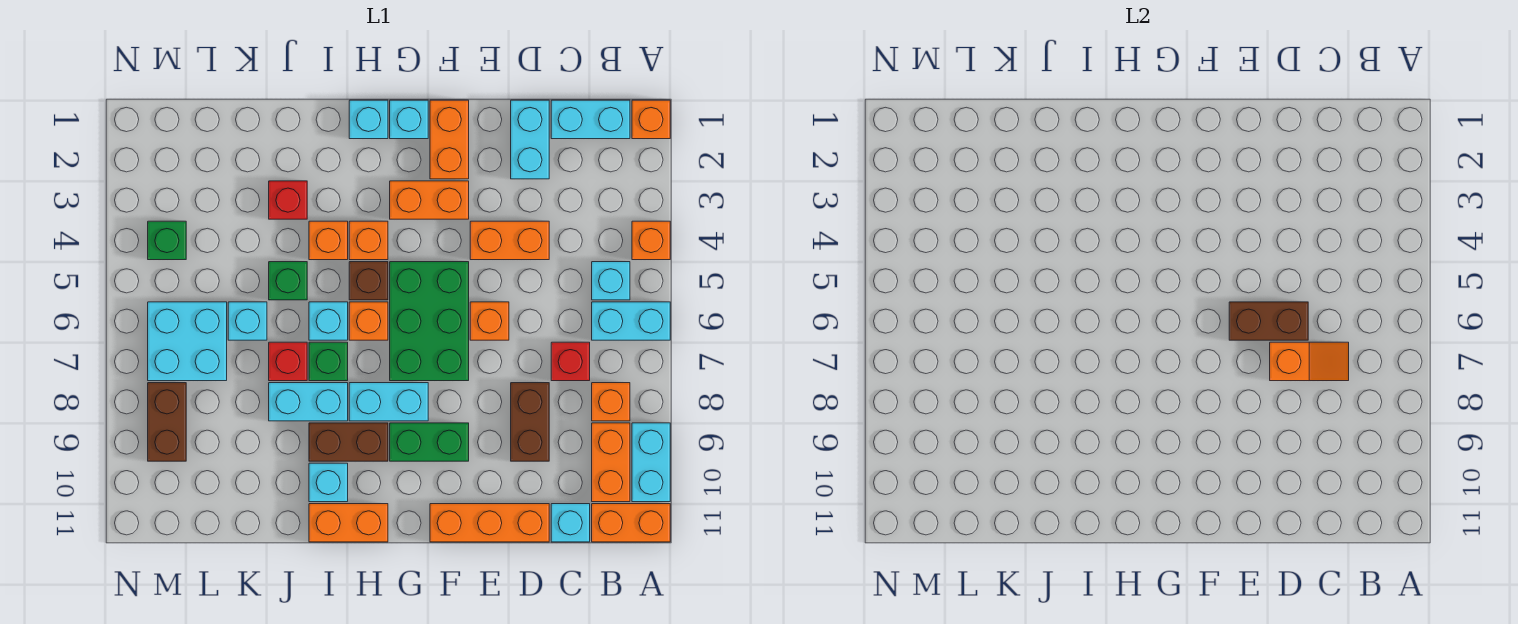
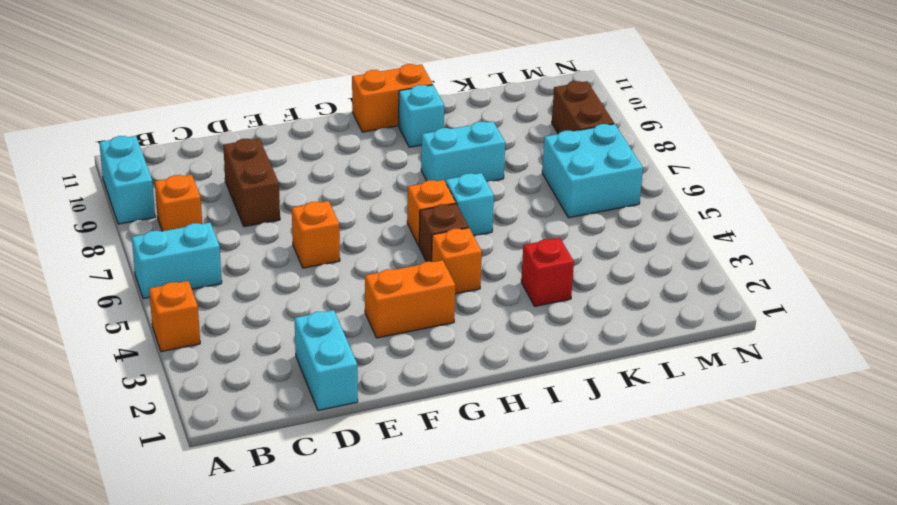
none -> orange 1x1 brick [632,100,670,139]
none -> orange 1x2 brick [592,504,670,542]
none -> cyan 1x2 brick [551,100,630,139]
none -> cyan 1x1 brick [592,262,630,300]

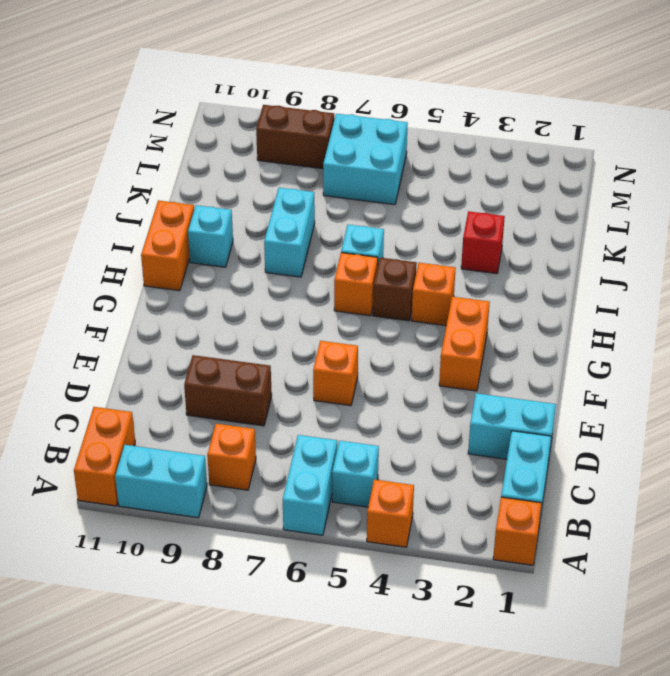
none -> orange 1x2 brick [592,423,630,502]
none -> red 1x1 brick [551,342,590,381]
none -> cyan 1x1 brick [551,504,590,542]
none -> orange 1x2 brick [470,221,549,260]

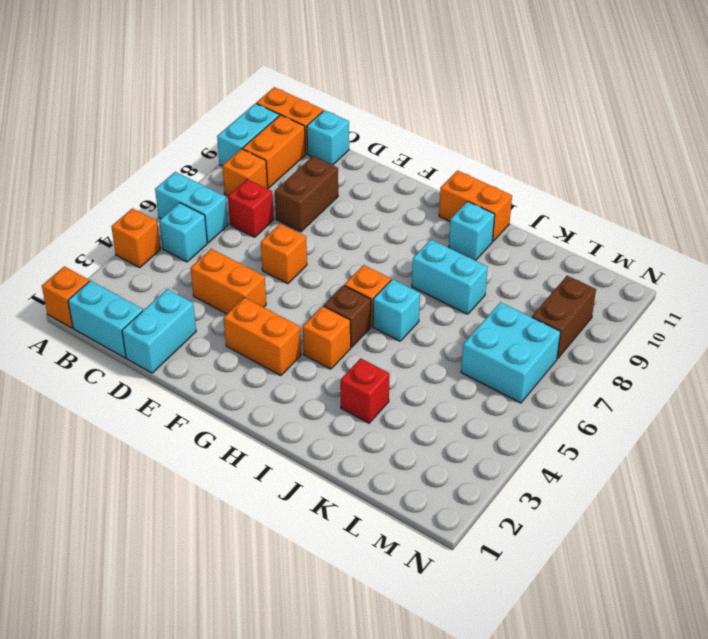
none -> orange 1x3 brick [430,504,549,542]
none -> orange 1x2 brick [430,100,469,179]
none -> green 2x3 brick [390,262,469,381]
none -> green 1x2 brick [390,423,469,461]

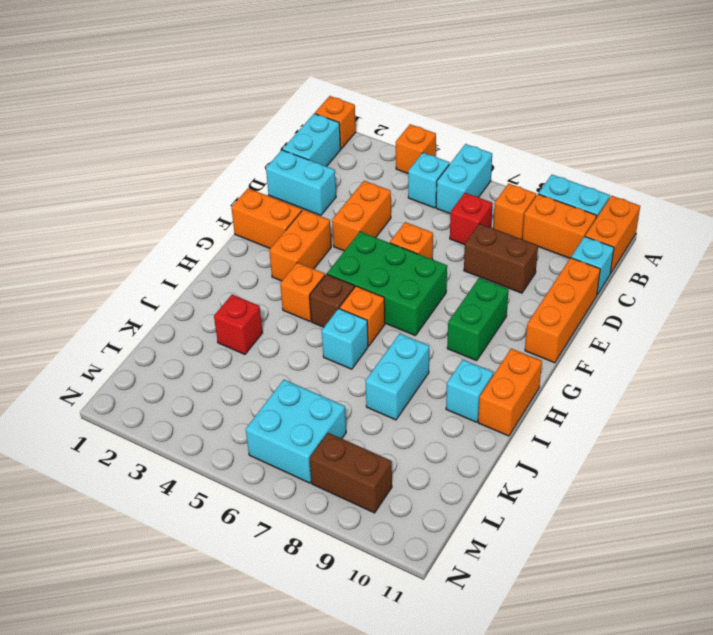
none -> cyan 1x1 brick [390,100,428,139]
none -> cyan 1x2 brick [349,383,428,421]
none -> cyan 1x1 brick [349,100,388,139]
none -> brown 1x2 brick [309,423,388,461]

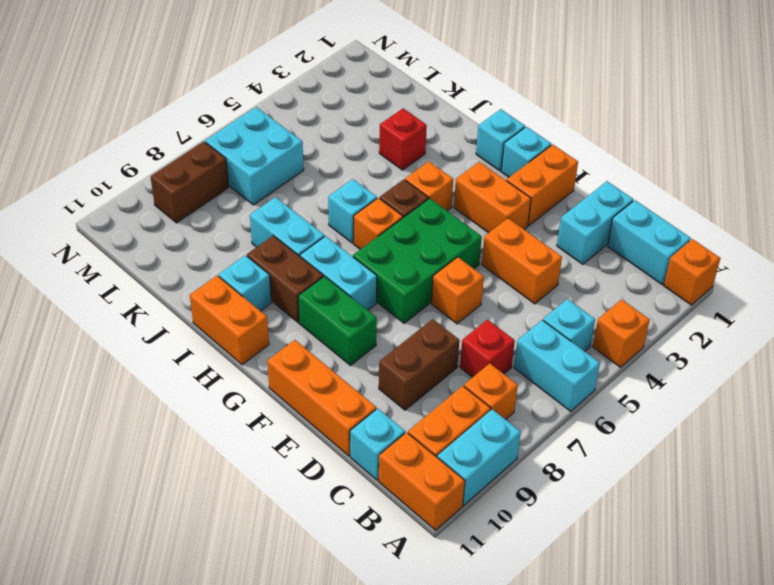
none -> orange 1x1 brick [309,221,348,260]
none -> green 1x1 brick [309,342,348,381]
none -> green 1x1 brick [269,262,307,300]
none -> red 1x1 brick [269,342,307,381]

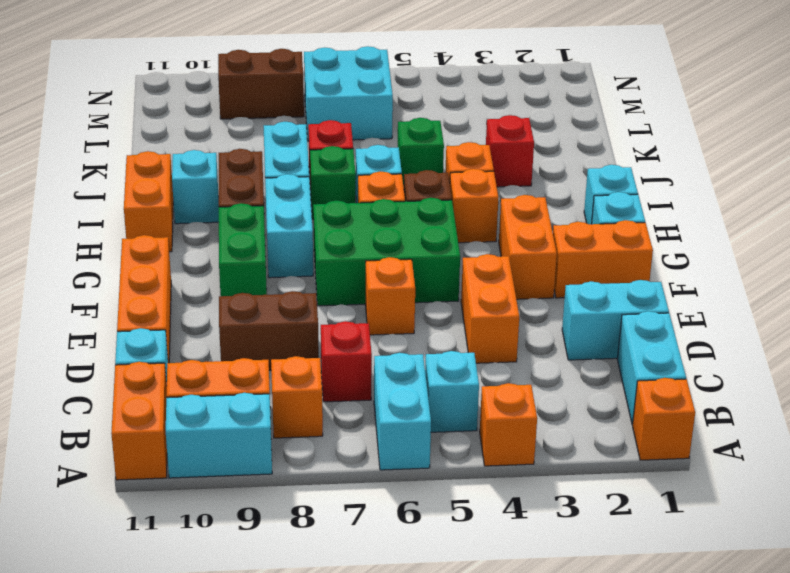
none -> cyan 1x1 brick [228,302,267,340]
none -> green 1x1 brick [148,221,186,260]
none -> orange 1x2 slope [1270,342,1349,381]
none -> brown 1x2 brick [1229,302,1308,340]

